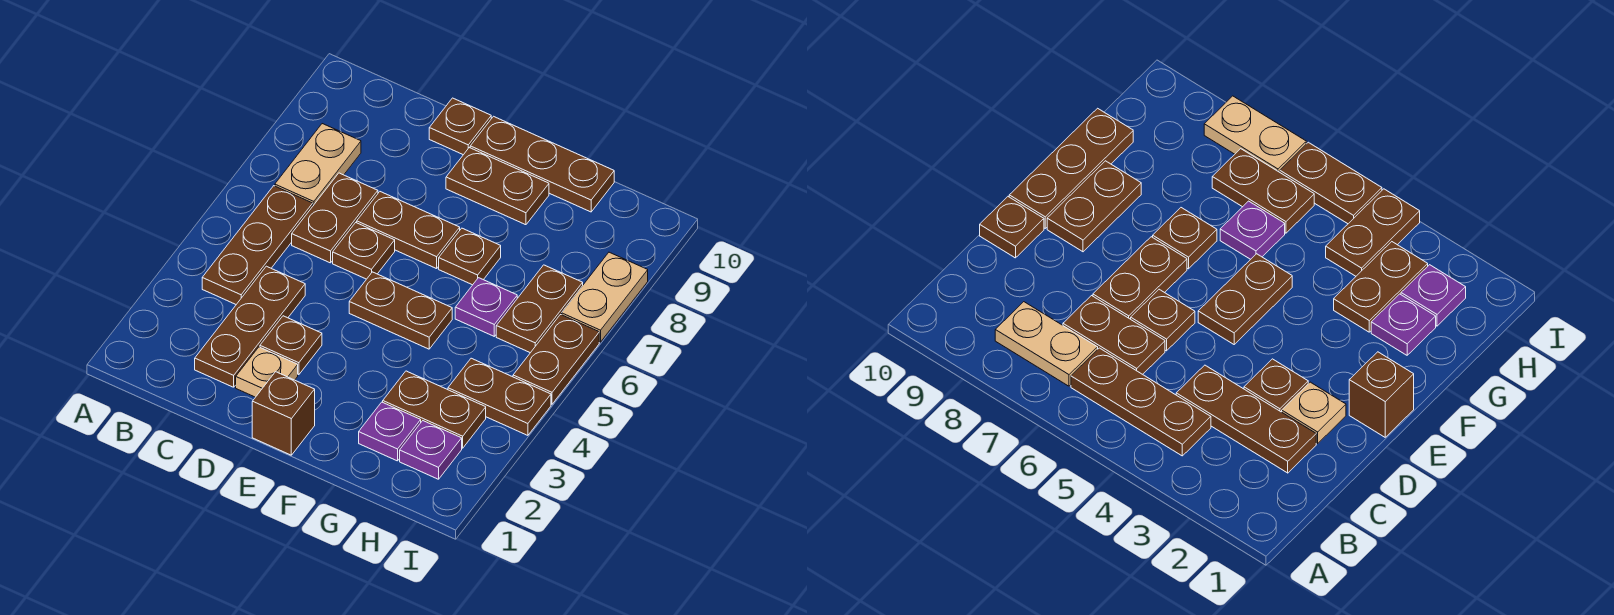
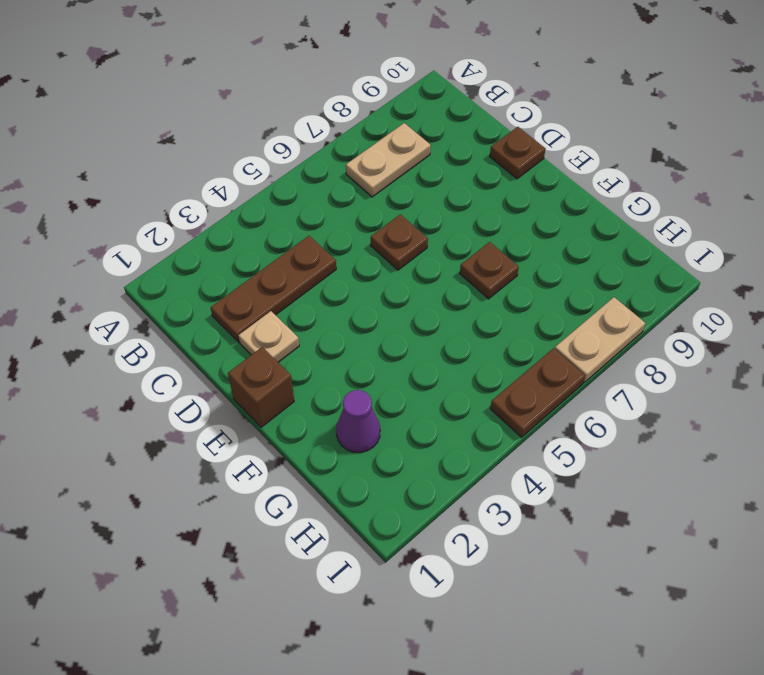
purple 1x1 cone [336,390,380,453] -> purple 1x1 plate [359,402,421,461]
none -> brown 1x3 plate [202,186,313,304]
none -> brown 1x2 plate [292,173,378,263]
none -> brown 1x1 plate [260,316,322,375]

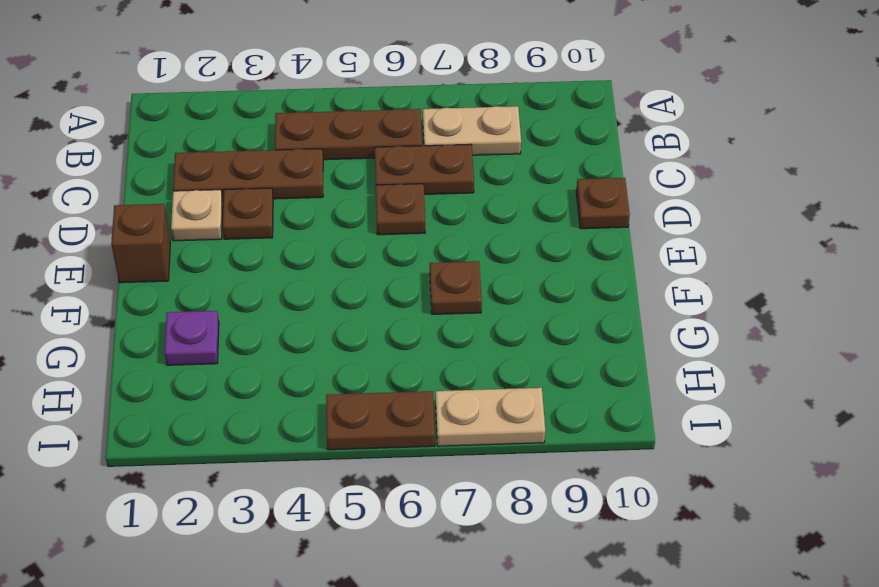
none -> brown 1x2 plate [357,192,460,269]
none -> brown 1x2 plate [349,272,452,349]
none -> brown 1x2 plate [446,148,549,225]

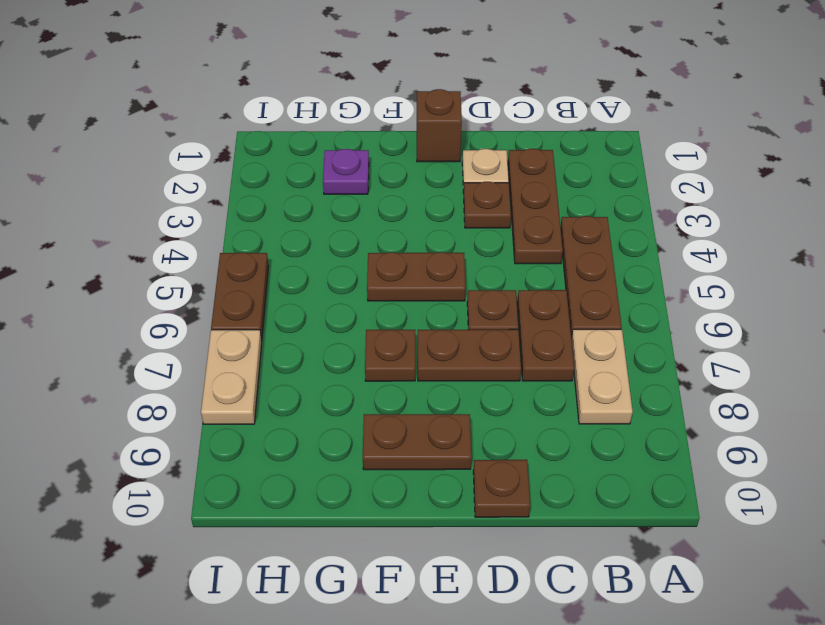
none -> brown 1x3 plate [470,116,614,212]
none -> brown 1x2 plate [383,371,486,448]
none -> purple 1x1 plate [455,278,517,336]

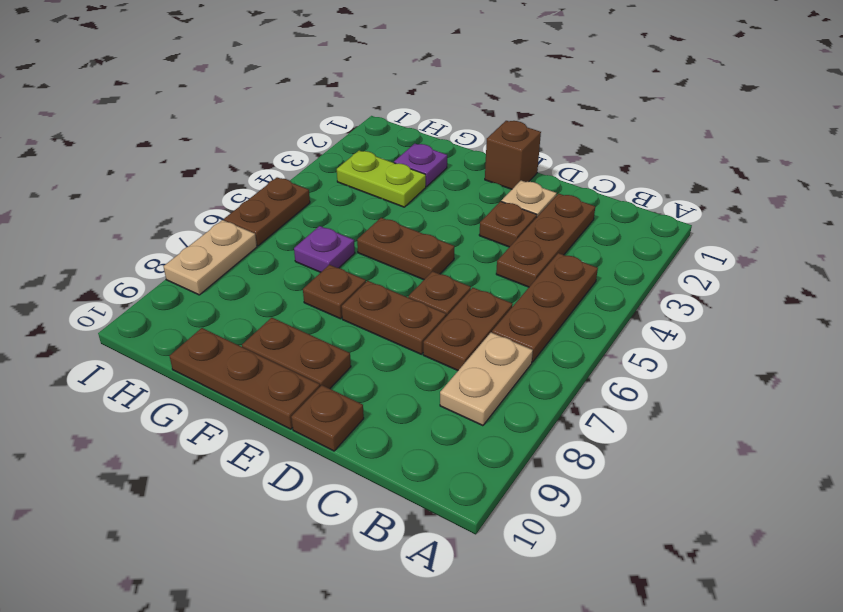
lime 1x2 plate [337,151,426,207] -> brown 1x2 plate [383,371,486,448]
none -> purple 1x1 plate [400,421,462,479]
none -> brown 1x2 plate [448,358,551,435]
none -> brown 1x2 plate [496,265,583,353]

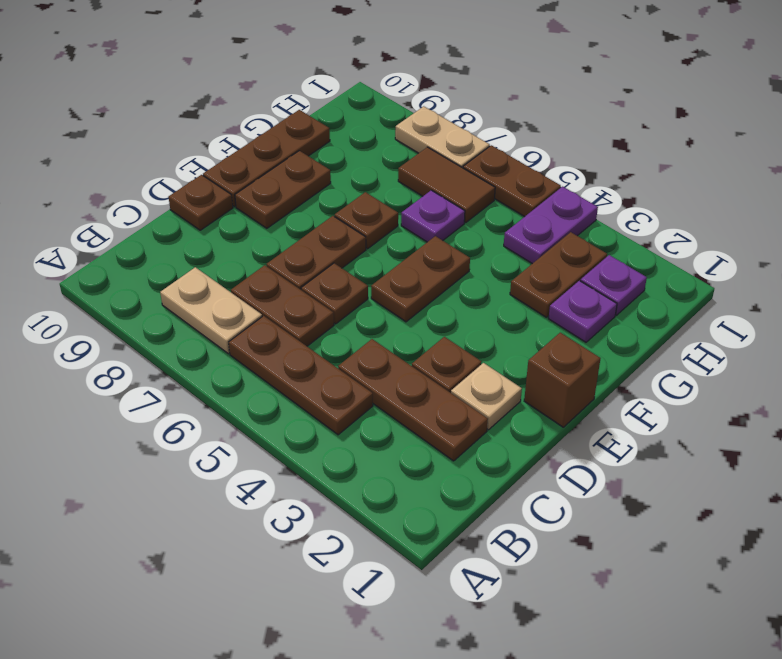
purple 1x2 plate [504,187,598,264] -> brown 1x2 plate [448,358,551,435]
brown 1x2 tile [398,147,495,223] -> brown 1x2 plate [496,265,583,353]

